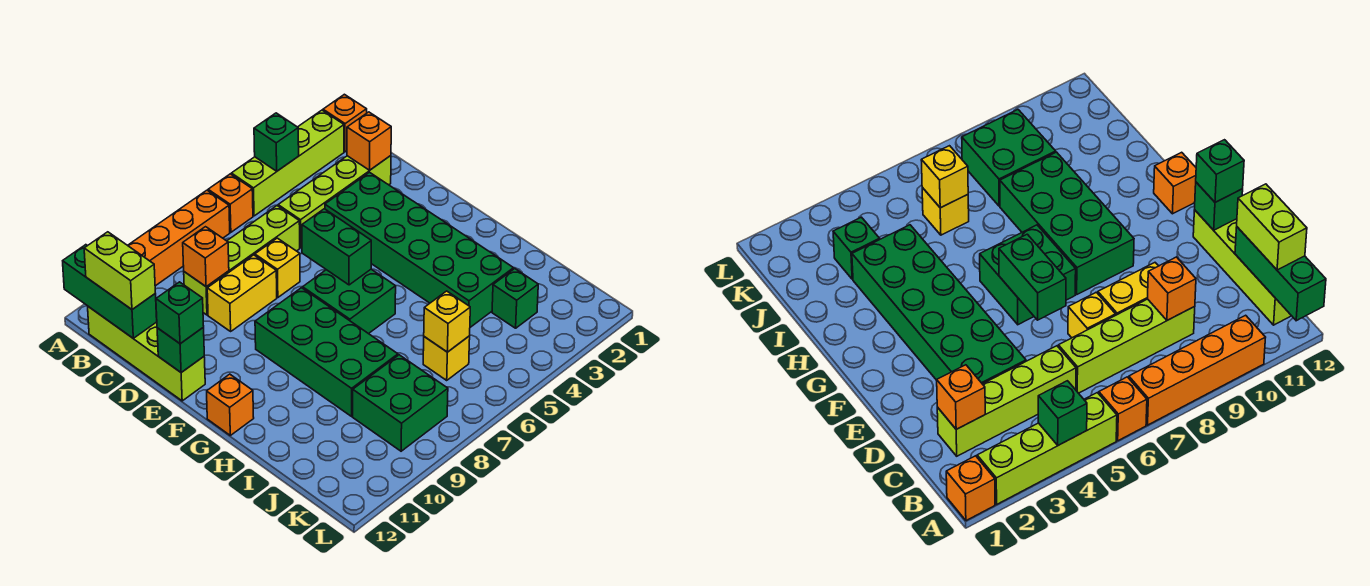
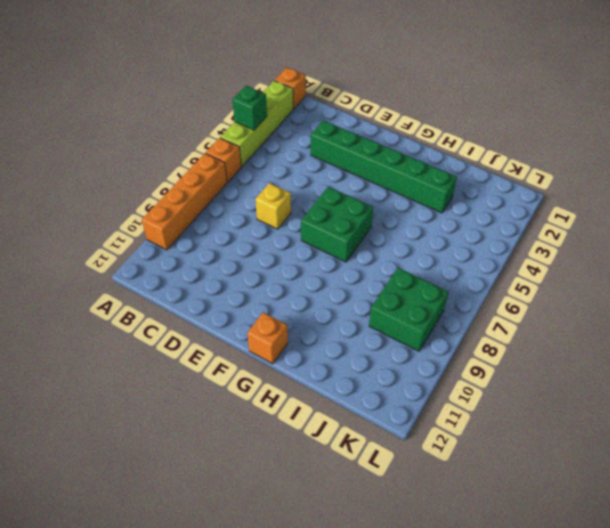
green 1x6 brick [311,120,457,213] -> green 2x6 brick [325,172,514,327]
none -> lime 1x4 brick [88,307,205,401]
none -> lime 1x4 brick [278,156,391,248]
none -> lime 1x4 brick [184,206,300,315]

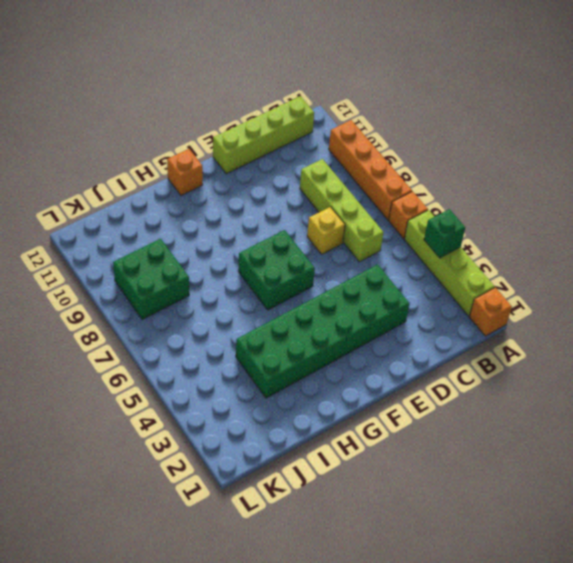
none -> lime 1x4 brick [278,156,391,248]
none -> yellow 1x2 brick [207,255,277,331]
none -> green 2x4 brick [255,288,398,416]

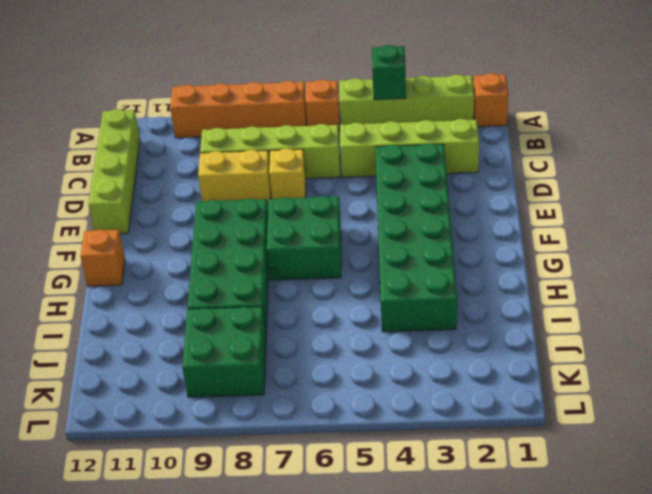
none -> green 1x1 brick [492,269,538,328]
none -> yellow 1x1 brick [423,336,470,380]
none -> green 1x3 brick [63,245,157,338]

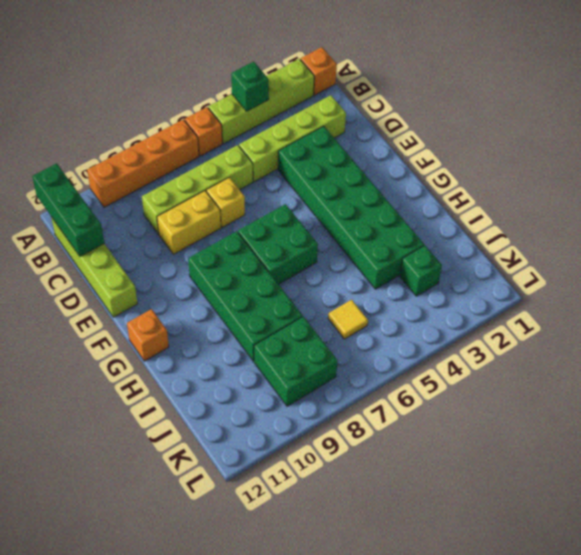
yellow 1x1 tile [328,300,368,339] -> yellow 1x1 brick [423,336,470,380]
none -> orange 1x1 brick [347,112,391,170]
none -> orange 1x1 brick [183,227,229,287]
none -> green 1x2 brick [302,209,371,285]

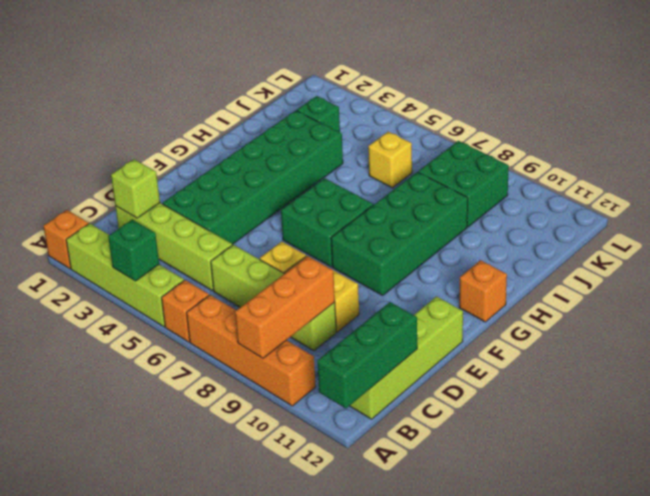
orange 1x3 brick [235,256,335,358] -> orange 1x1 brick [183,227,229,287]
lime 1x1 brick [111,159,160,218] -> orange 1x1 brick [347,112,391,170]
none -> green 1x2 brick [302,209,371,285]
none -> green 1x1 brick [157,328,204,372]
none -> yellow 1x1 brick [424,291,470,352]

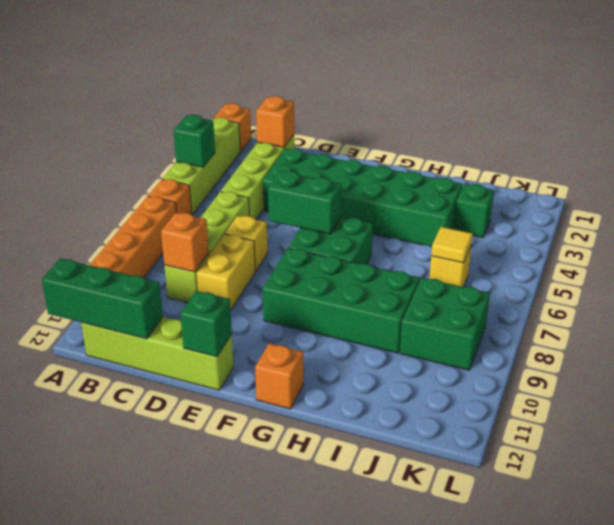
yellow 1x1 tile [431,227,473,263] -> yellow 1x1 brick [424,291,470,352]
none -> lime 1x2 brick [84,232,155,310]
none -> green 1x1 brick [156,282,204,344]

